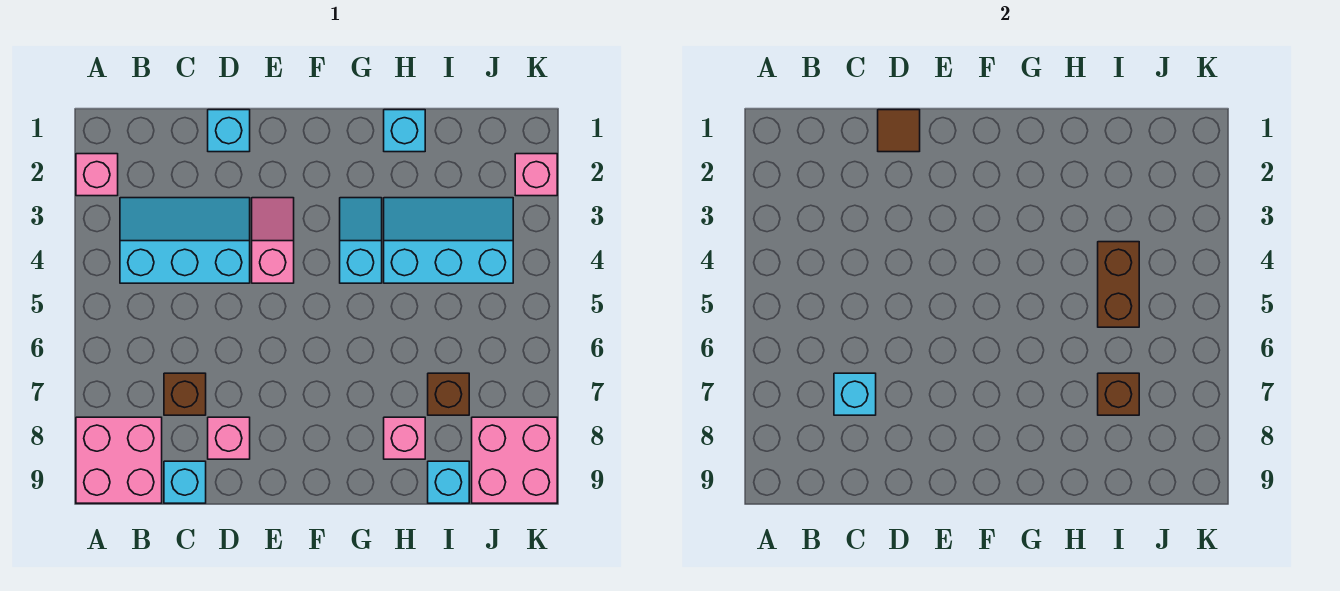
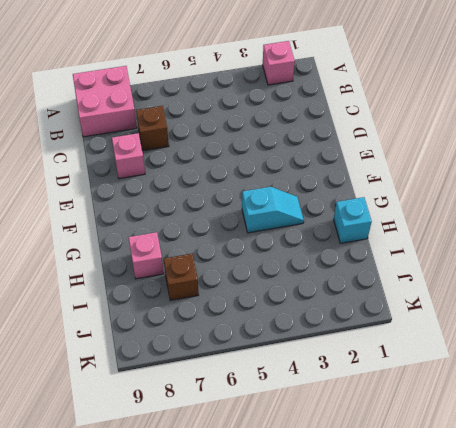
none -> cyan 2x3 slope [120,198,250,283]
none -> cyan 1x1 brick [164,461,206,503]
none -> cyan 1x1 brick [208,110,250,152]

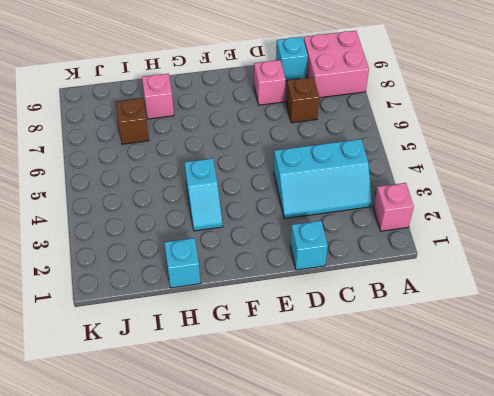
none -> pink 1x2 slope [252,198,294,283]
none -> cyan 2x3 slope [384,198,513,283]
none -> cyan 1x1 brick [428,461,469,503]

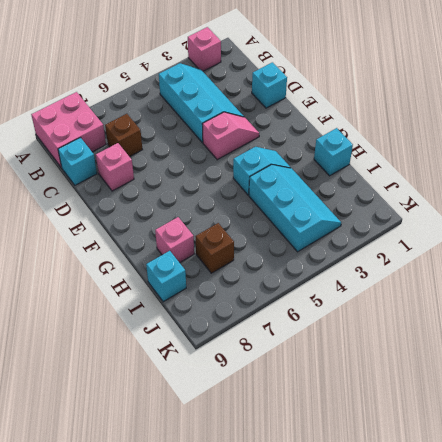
none -> pink 2x2 brick [472,417,557,503]
none -> pink 1x1 brick [515,154,557,196]
none -> cyan 1x1 brick [834,373,876,415]

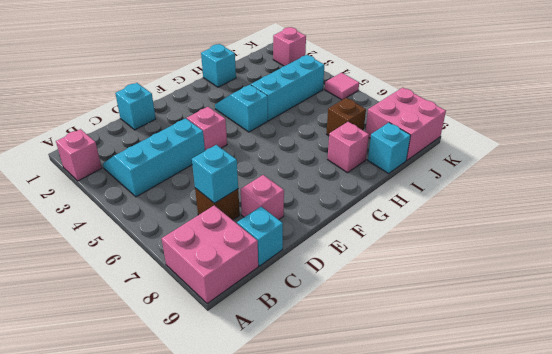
pink 1x1 tile [325,73,359,100] -> none
none -> brown 1x1 tile [878,110,920,152]
none -> brown 1x2 brick [1098,242,1139,327]
none -> brown 1x1 brick [1098,373,1139,415]

